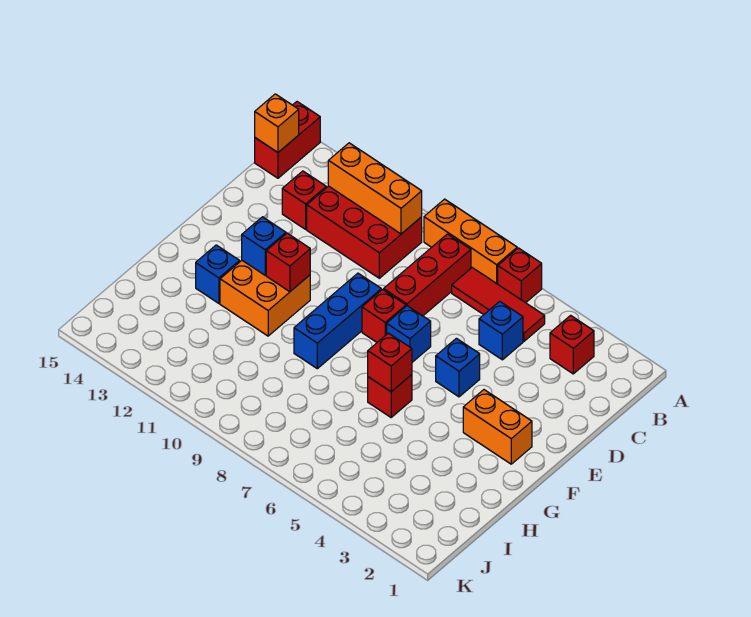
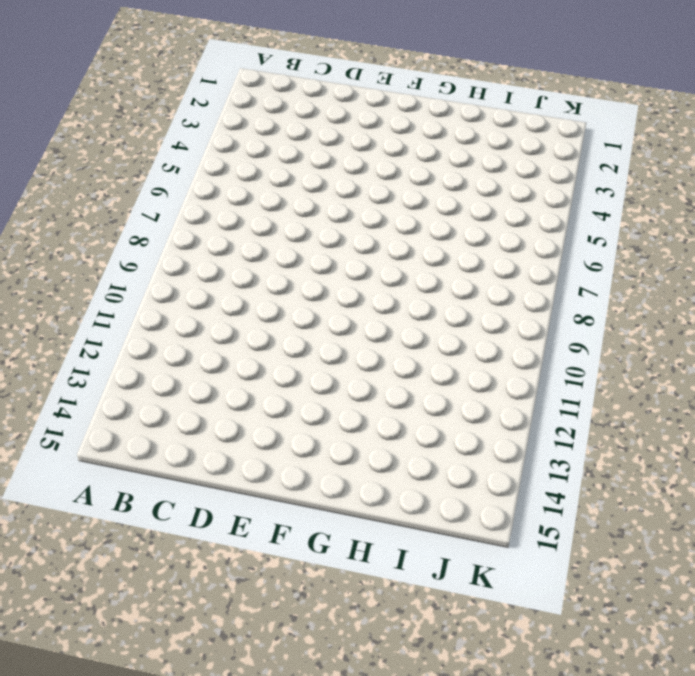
none -> red 1x1 brick [498,248,542,303]
none -> orange 1x3 brick [424,199,517,284]
none -> red 1x2 brick [255,102,320,178]

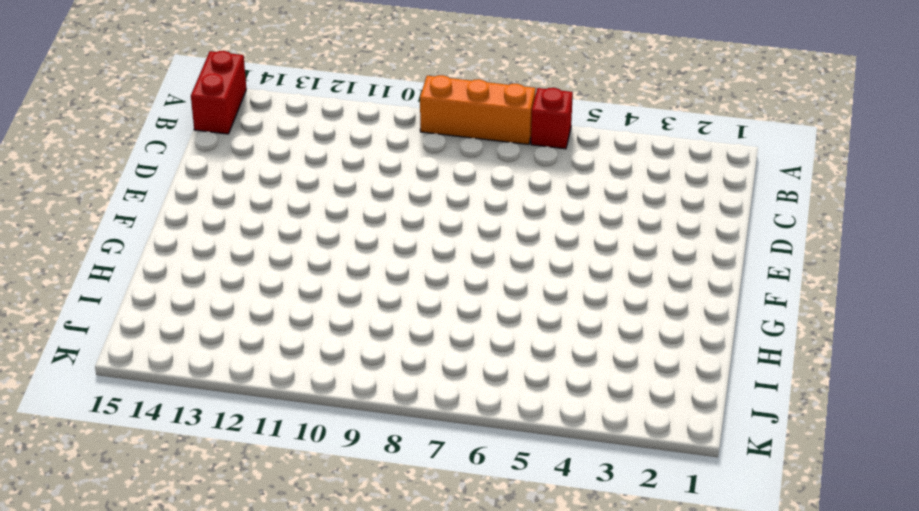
none -> red 1x1 brick [550,315,594,374]
none -> red 1x3 tile [452,268,545,341]
none -> red 1x3 brick [384,234,471,316]

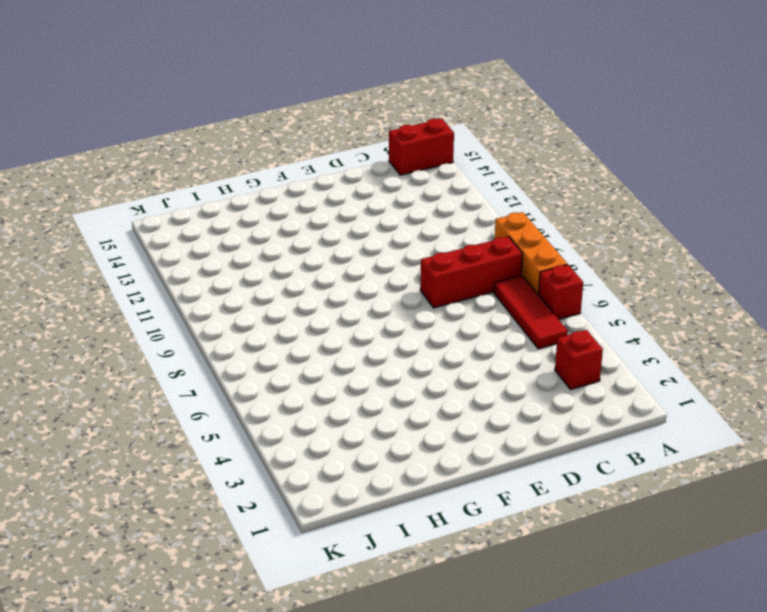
none -> red 2x3 brick [307,186,422,278]
none -> blue 1x1 brick [479,301,523,360]
none -> red 1x1 brick [282,171,326,229]

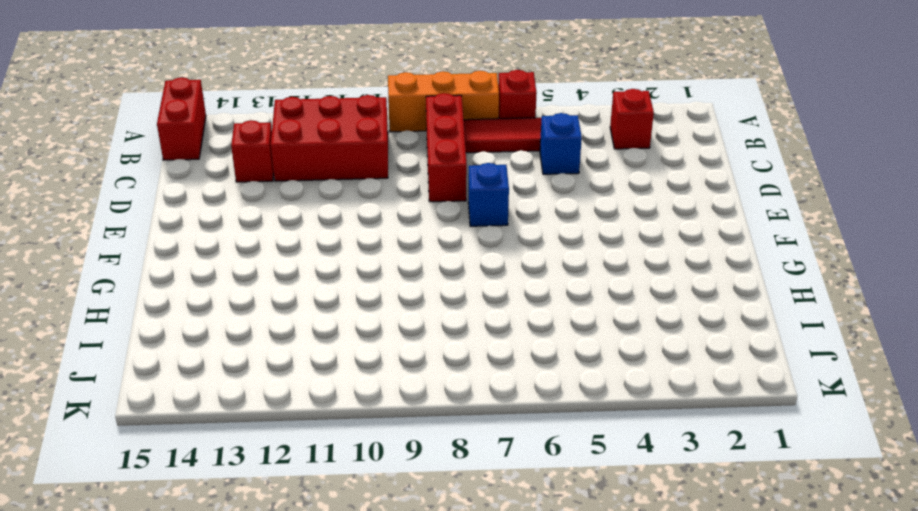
none -> blue 1x1 brick [436,338,480,397]
none -> red 1x1 brick [362,290,406,342]
none -> blue 1x3 brick [294,273,381,369]

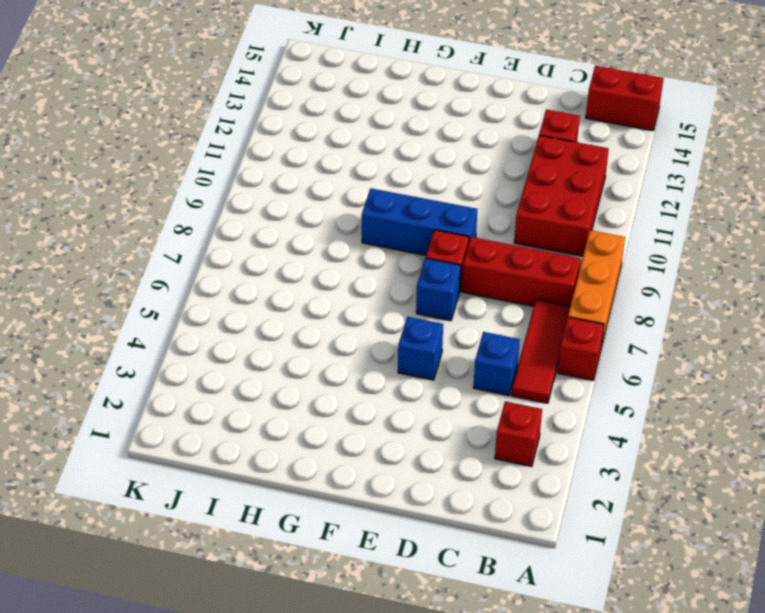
none -> orange 1x2 brick [463,390,532,464]
none -> orange 2x2 brick [220,261,310,336]
none -> red 1x1 brick [368,375,412,417]

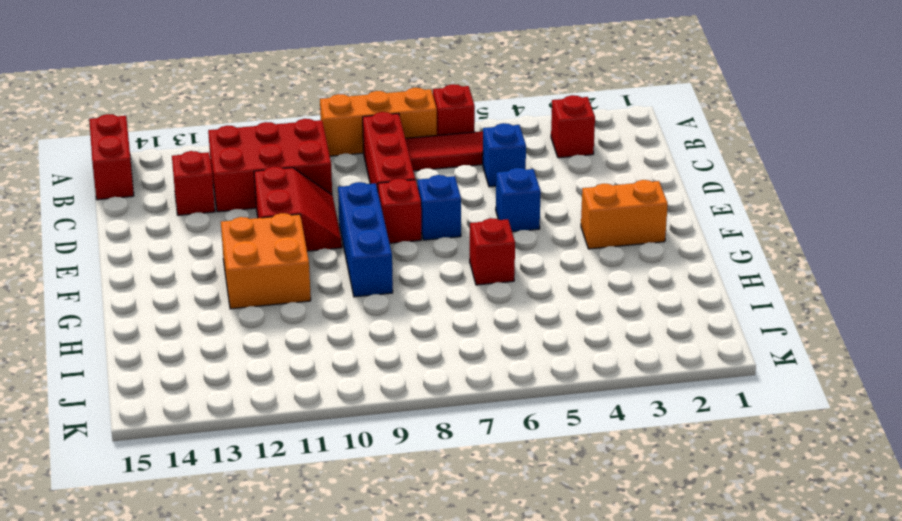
red 2x2 slope [254,167,342,251] -> none
none -> blue 1x1 brick [196,245,240,303]
none -> orange 1x3 brick [328,143,422,234]
none -> orange 1x1 brick [255,94,299,152]

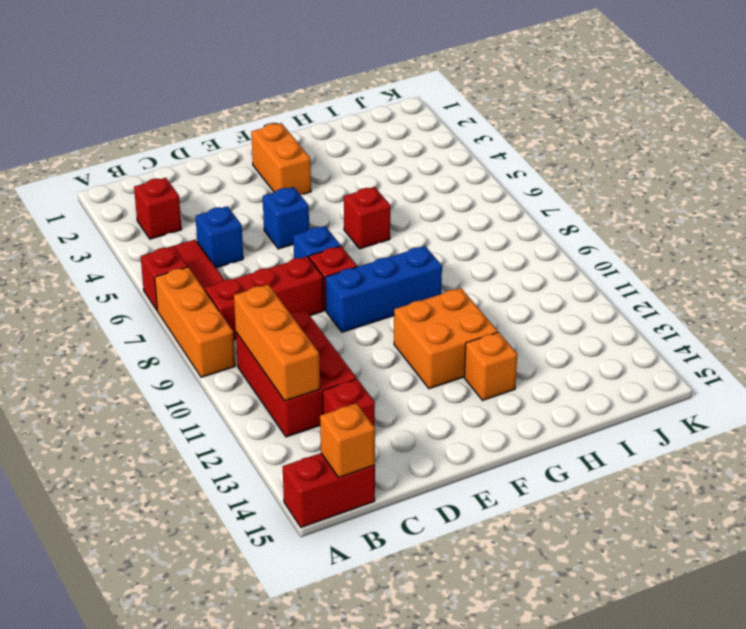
orange 1x1 brick [464,332,517,400] -> blue 1x1 brick [196,245,240,303]
none -> red 1x1 brick [266,233,310,292]
none -> blue 1x1 brick [242,217,286,275]
none -> red 1x1 brick [368,333,412,392]

